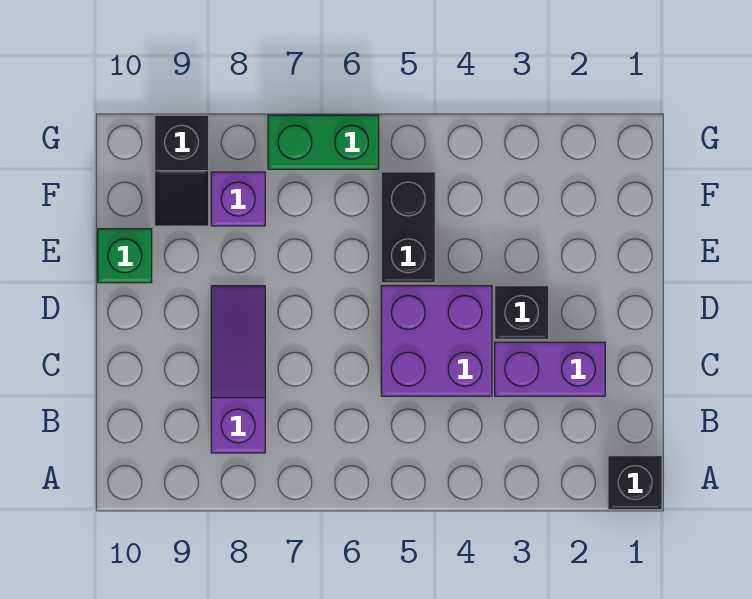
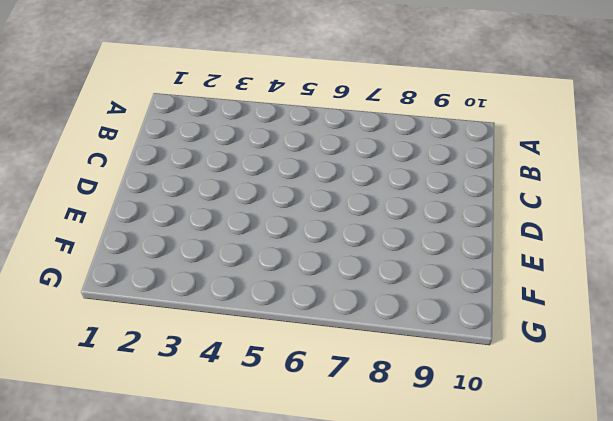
none -> black 1x1 brick [608,456,662,510]
none -> purple 1x3 slope [211,286,265,453]

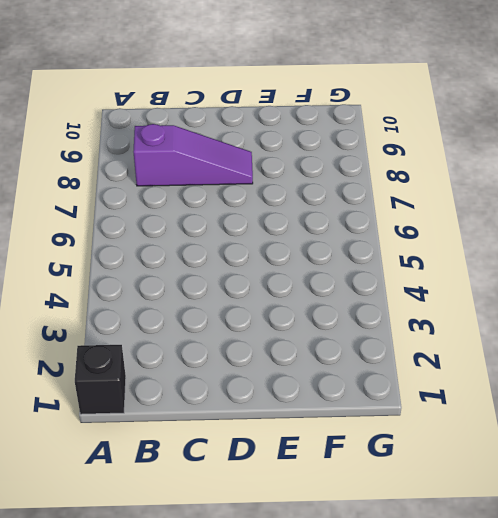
none -> purple 1x2 brick [495,342,605,396]
none -> purple 2x2 brick [381,286,492,396]

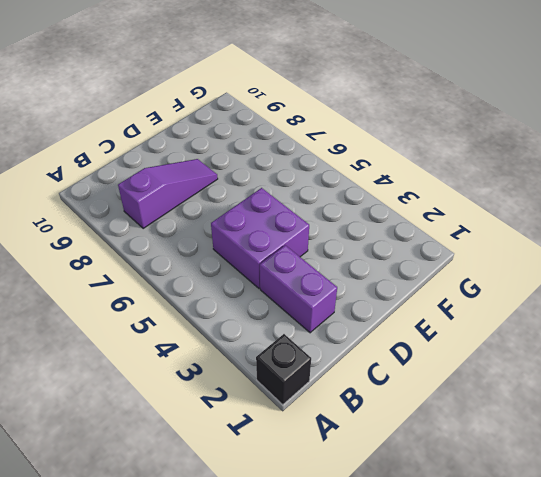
none -> black 1x1 brick [495,286,549,339]
none -> black 1x2 brick [381,172,435,283]

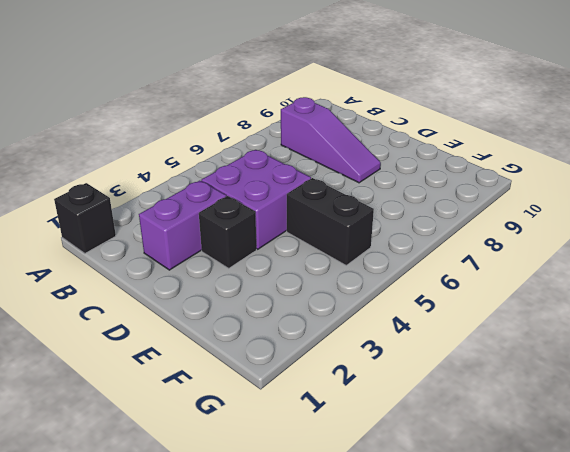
none -> green 1x1 brick [98,229,152,283]
none -> purple 1x1 brick [211,172,265,226]

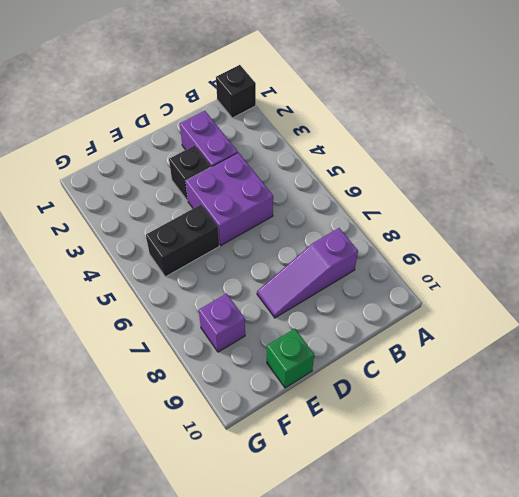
none -> black 1x2 slope [155,115,209,226]
none -> green 1x2 brick [268,115,379,169]

